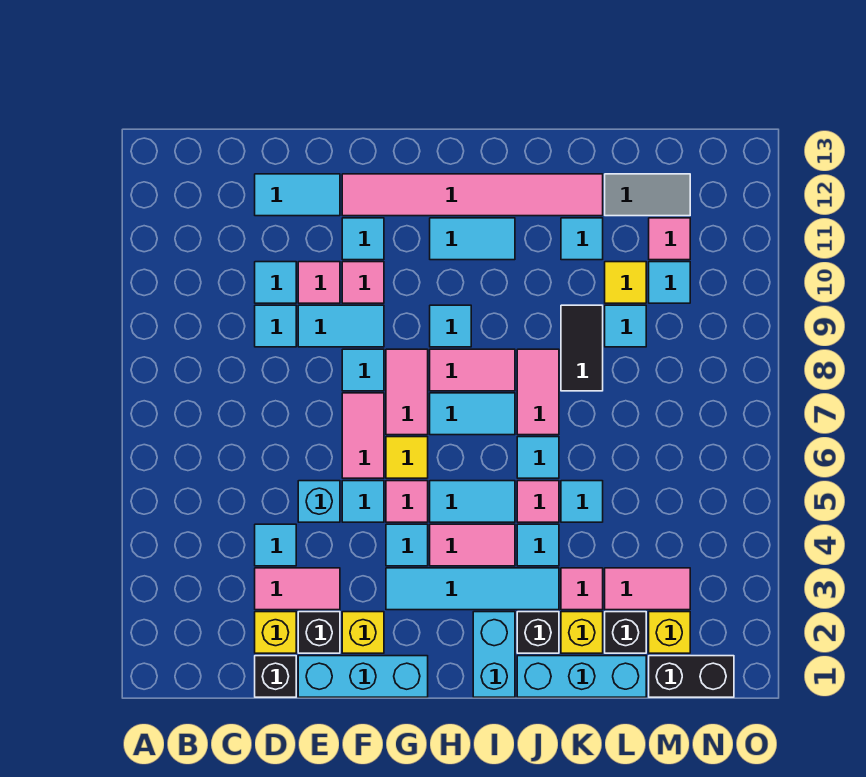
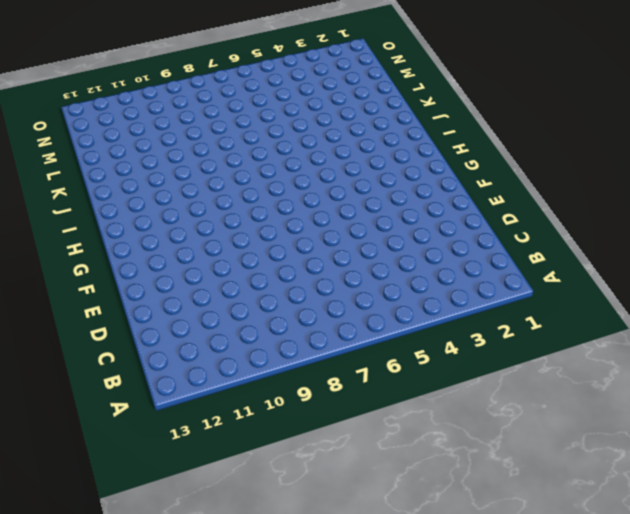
none -> black 1x1 brick [255,656,296,697]
none -> yellow 1x1 brick [255,612,296,653]
none -> pink 1x2 tile [255,568,340,610]
none -> cyan 1x1 tile [255,524,296,566]

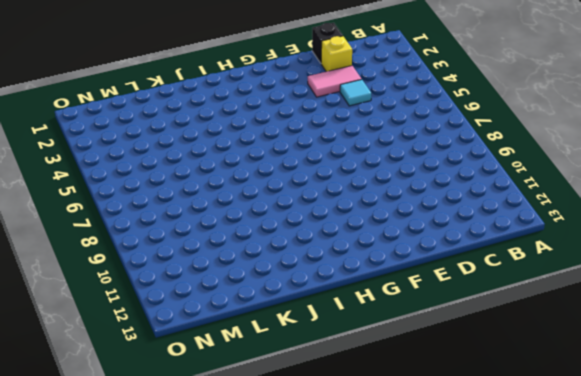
none -> cyan 1x1 tile [255,305,296,347]
none -> cyan 1x1 tile [255,262,296,303]
none -> cyan 1x2 tile [255,174,340,216]
none -> cyan 1x3 brick [298,656,428,697]

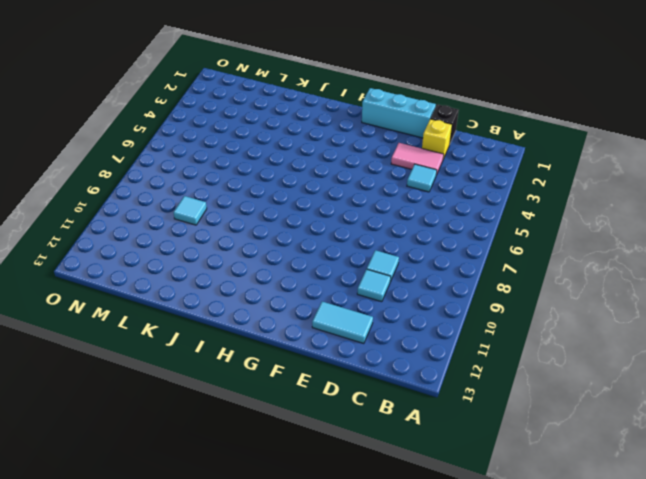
none -> black 1x1 brick [298,612,340,653]
none -> cyan 1x1 brick [298,481,340,522]
none -> cyan 1x2 tile [298,305,384,347]
none -> pink 1x1 tile [298,262,340,303]

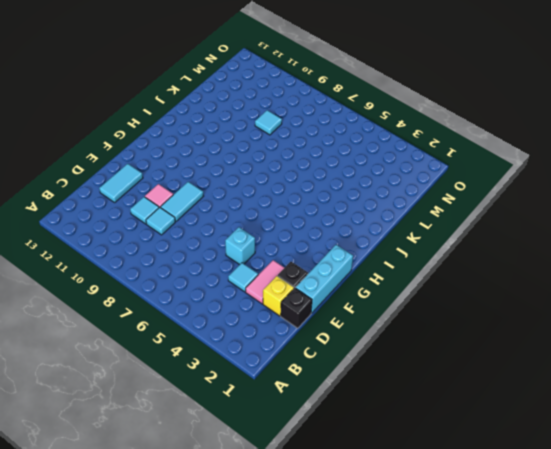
none -> yellow 1x1 brick [342,612,384,653]
none -> cyan 1x1 tile [342,481,384,522]
none -> pink 1x2 tile [342,393,384,478]
none -> cyan 1x1 tile [342,349,384,391]

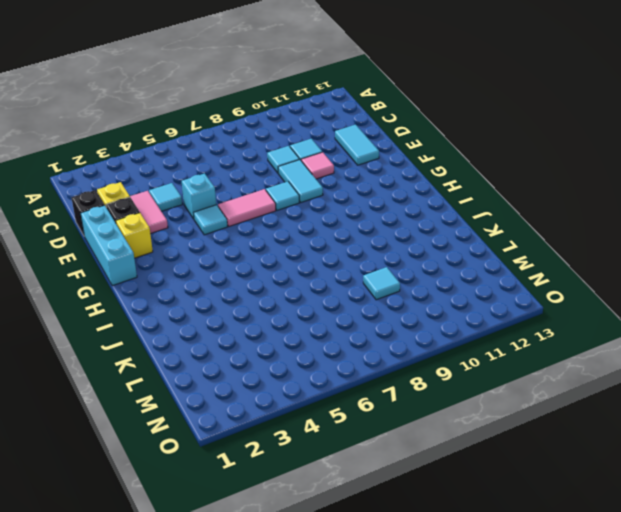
none -> pink 1x1 tile [342,262,384,303]
none -> cyan 1x1 tile [342,218,384,260]
none -> pink 1x6 tile [342,174,603,216]
none -> cyan 1x4 tile [386,568,559,610]

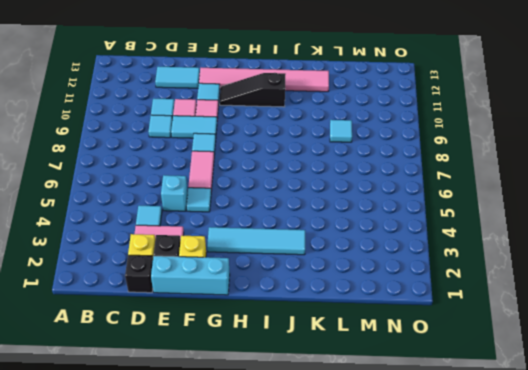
black 1x3 slope [220,73,286,107] -> cyan 1x2 tile [430,218,515,260]
none -> cyan 1x1 tile [386,524,428,566]
none -> pink 1x1 tile [386,481,428,522]
none -> yellow 1x1 tile [386,437,428,478]
none -> pink 1x2 tile [386,349,428,435]

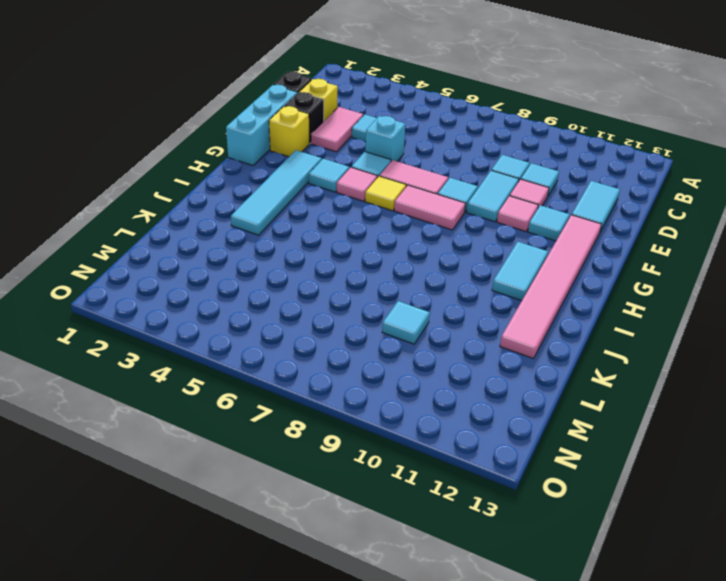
none -> pink 1x2 tile [430,524,515,566]
none -> cyan 1x2 tile [430,481,515,522]
none -> cyan 1x2 tile [430,393,515,435]
none -> pink 1x2 tile [430,349,515,391]

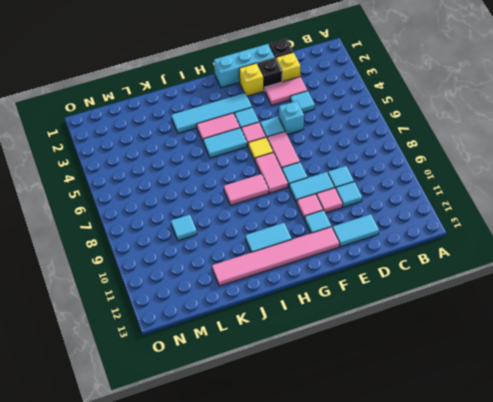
none -> cyan 1x2 tile [430,393,515,435]
none -> cyan 1x1 tile [430,305,471,347]
none -> cyan 1x2 brick [473,612,515,697]
none -> cyan 1x3 brick [517,656,646,697]

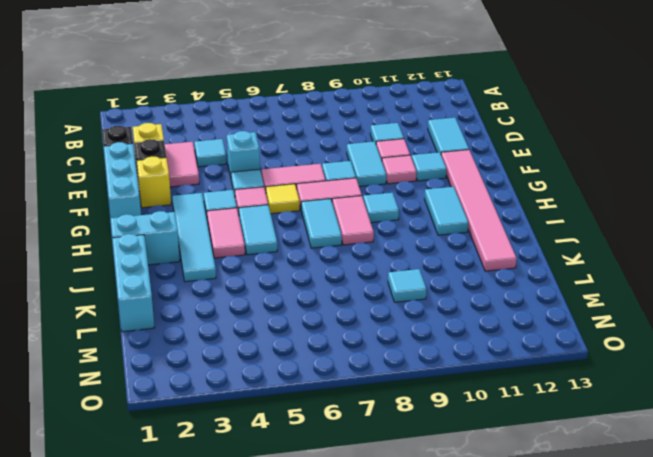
none -> cyan 1x1 tile [255,305,296,347]
none -> black 1x1 brick [517,612,559,653]
none -> cyan 1x1 tile [517,524,559,566]
none -> pink 1x1 tile [517,481,559,522]

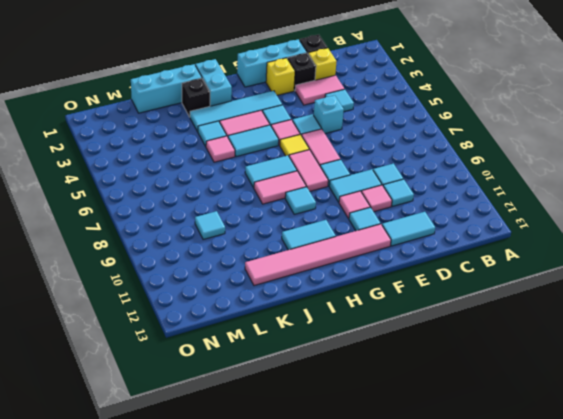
none -> cyan 1x1 tile [517,437,559,478]
none -> pink 1x2 tile [517,349,559,435]
none -> yellow 1x1 brick [561,612,603,653]
none -> pink 1x1 tile [561,568,603,610]

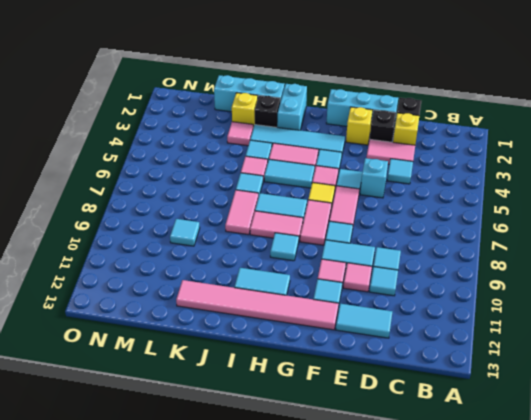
none -> cyan 1x1 tile [561,481,603,522]
none -> black 1x2 tile [561,305,603,391]
none -> cyan 1x1 tile [561,218,603,260]
none -> black 1x1 brick [605,612,646,653]

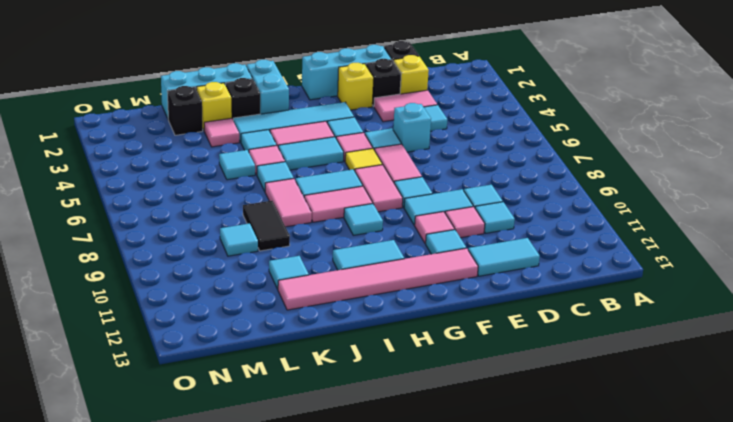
none -> pink 1x2 tile [605,568,690,610]
none -> yellow 1x1 tile [605,262,646,303]
none -> grey 1x2 tile [605,174,690,216]
none -> black 1x2 brick [649,656,734,697]

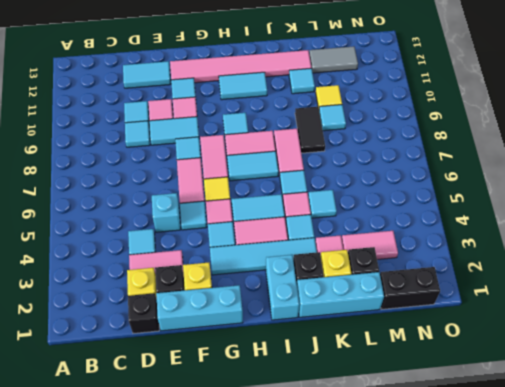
none -> yellow 1x1 brick [649,612,690,653]
none -> cyan 1x1 tile [649,262,690,303]
none -> pink 1x1 tile [649,218,690,260]

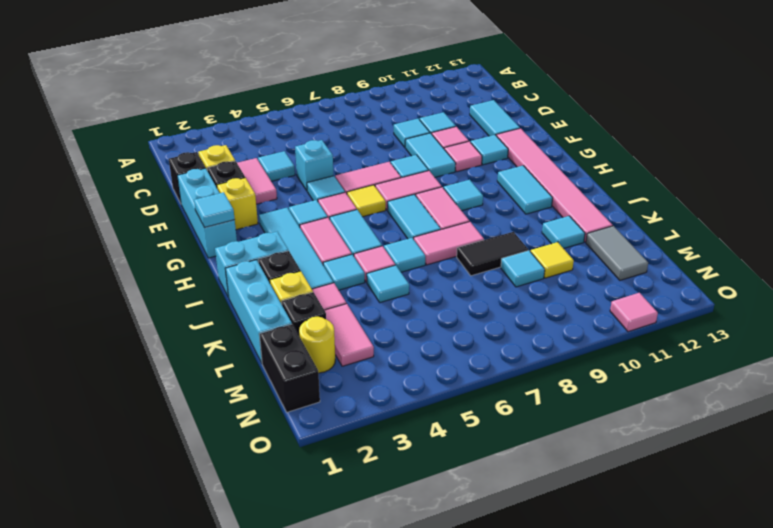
cyan 1x1 tile [194,192,235,228] -> cyan 1x1 tile moved to [649,262,690,303]
yellow 1x1 round brick [299,317,335,373] -> yellow 1x1 brick [649,612,690,653]
pink 1x1 tile [610,293,658,332] -> pink 1x1 tile moved to [649,218,690,260]

